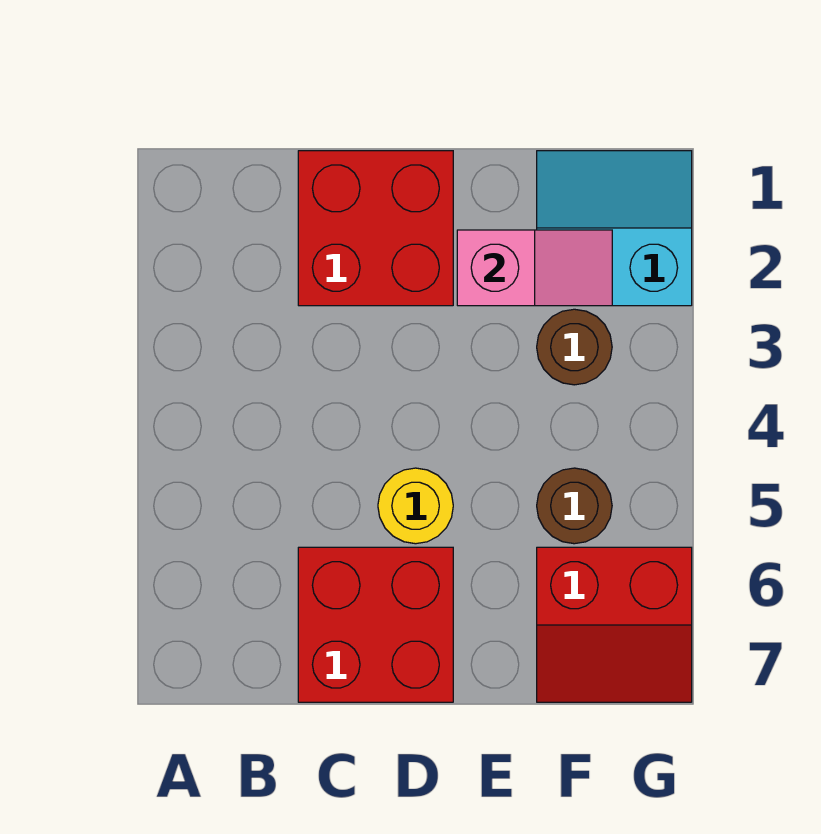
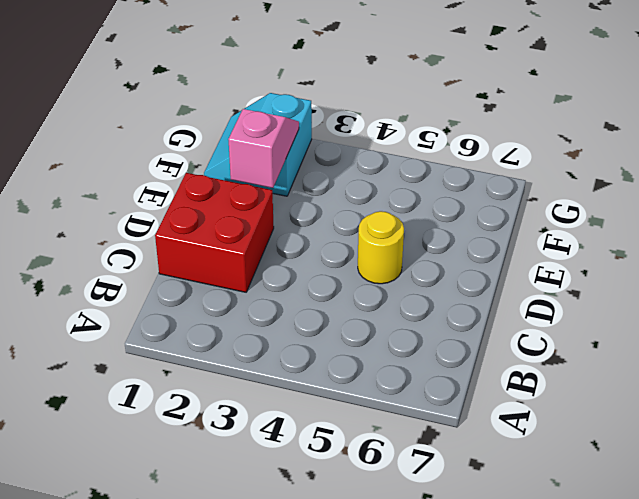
none -> red 2x2 brick [298,547,453,702]
none -> brown 1x1 round brick [537,309,612,385]

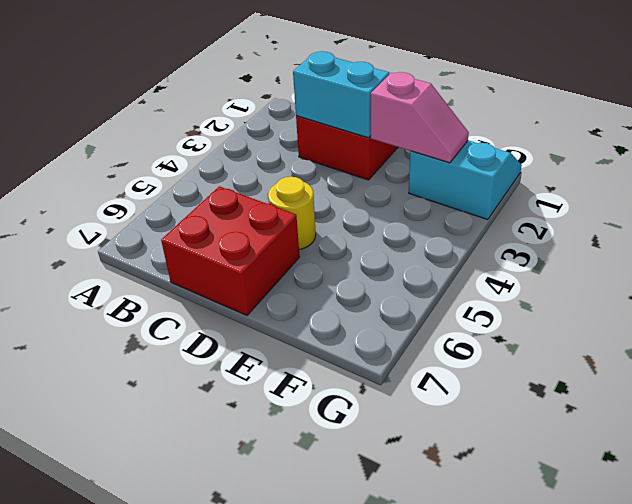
cyan 1x2 brick [293,51,389,138] -> none
none -> brown 1x1 round brick [537,309,612,385]
none -> brown 1x1 round brick [537,468,612,544]

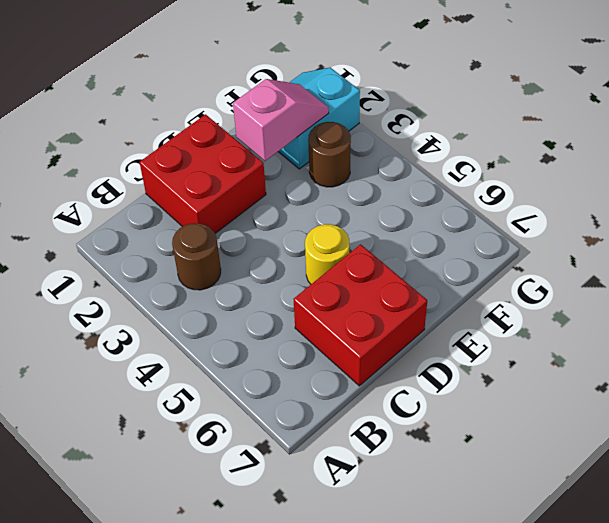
brown 1x1 round brick [172,223,221,290] -> brown 1x1 round brick moved to [537,468,612,544]
none -> red 2x2 slope [537,547,692,702]

